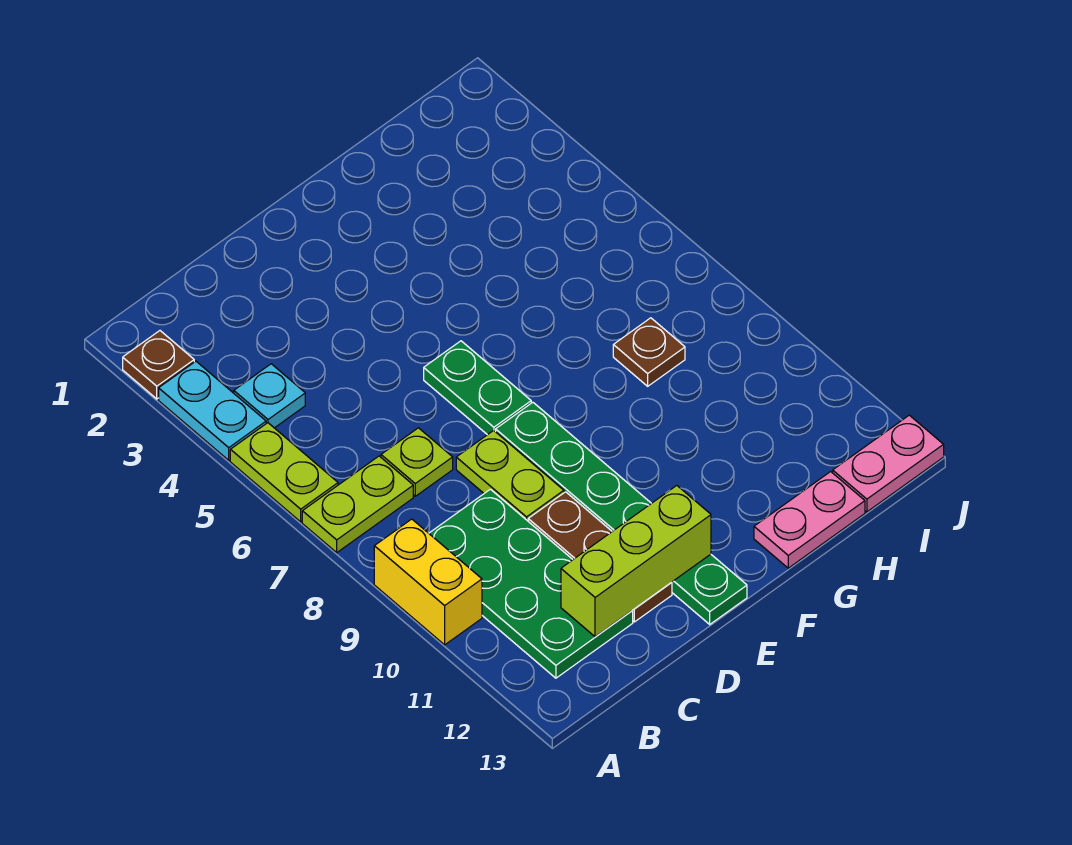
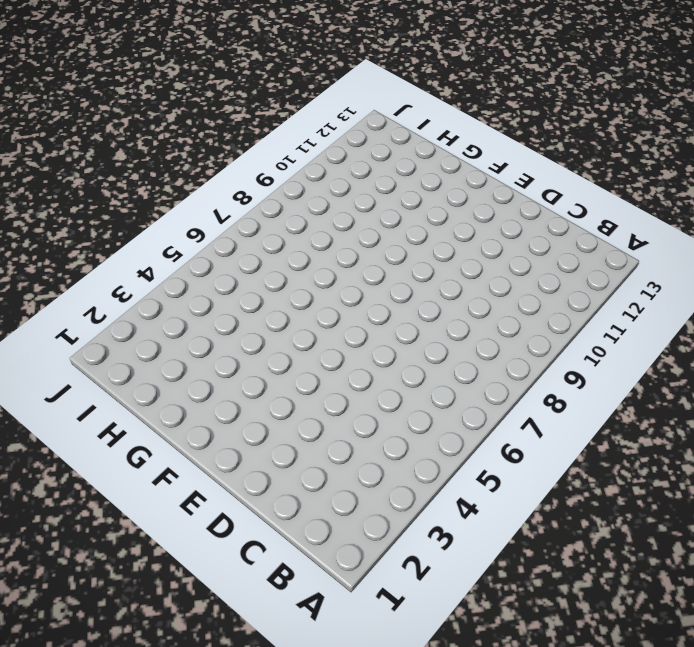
none -> brown 1x1 plate [123,331,194,399]
none -> cyan 1x2 plate [159,361,266,460]
none -> lime 1x2 plate [230,423,338,522]

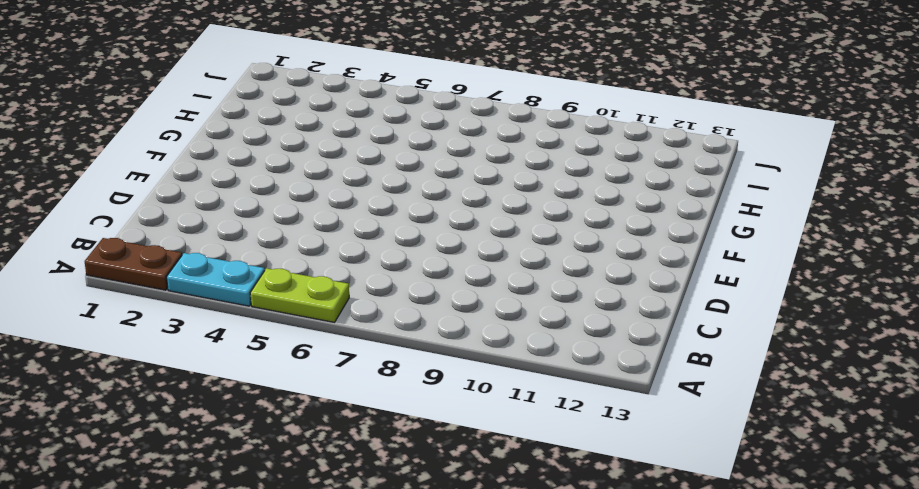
brown 1x2 plate [85,238,182,290] -> brown 1x1 plate [123,331,194,399]
none -> lime 1x2 plate [302,456,413,552]
none -> yellow 1x2 brick [374,519,482,645]
none -> cyan 1x1 plate [234,364,305,428]

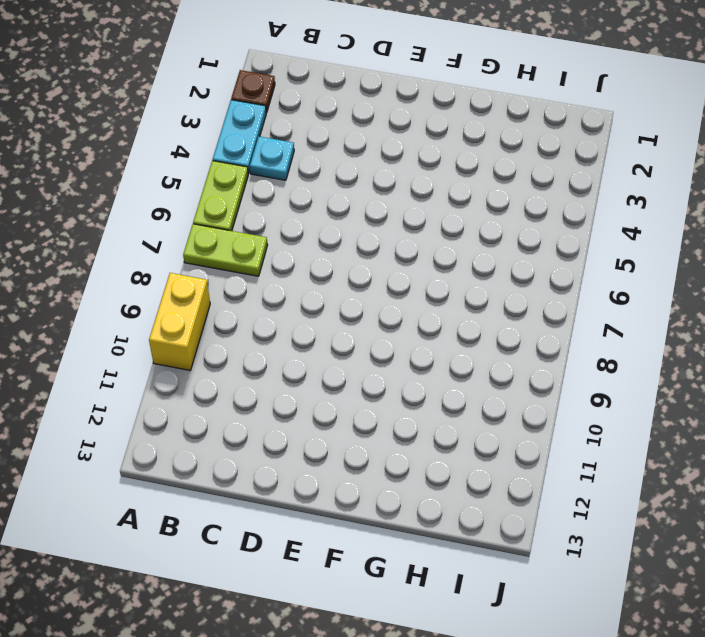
none -> green 2x4 plate [429,489,633,678]
none -> lime 1x1 plate [381,428,453,496]
none -> lime 1x2 plate [456,430,564,521]

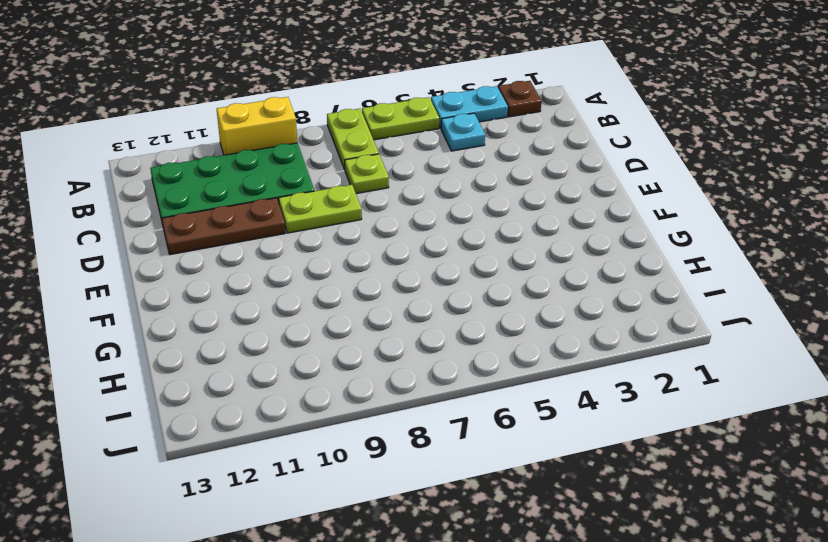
none -> green 1x2 plate [424,341,531,435]
none -> green 1x6 plate [496,402,747,624]
none -> pink 1x2 plate [754,472,865,568]

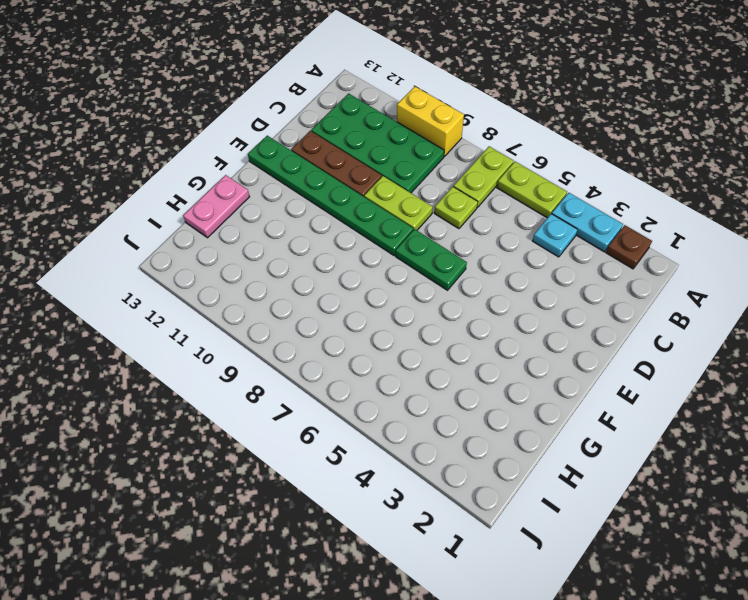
none -> brown 1x1 plate [613,318,685,386]
none -> pink 1x2 plate [833,415,944,512]
none -> lime 1x3 brick [561,486,711,637]

